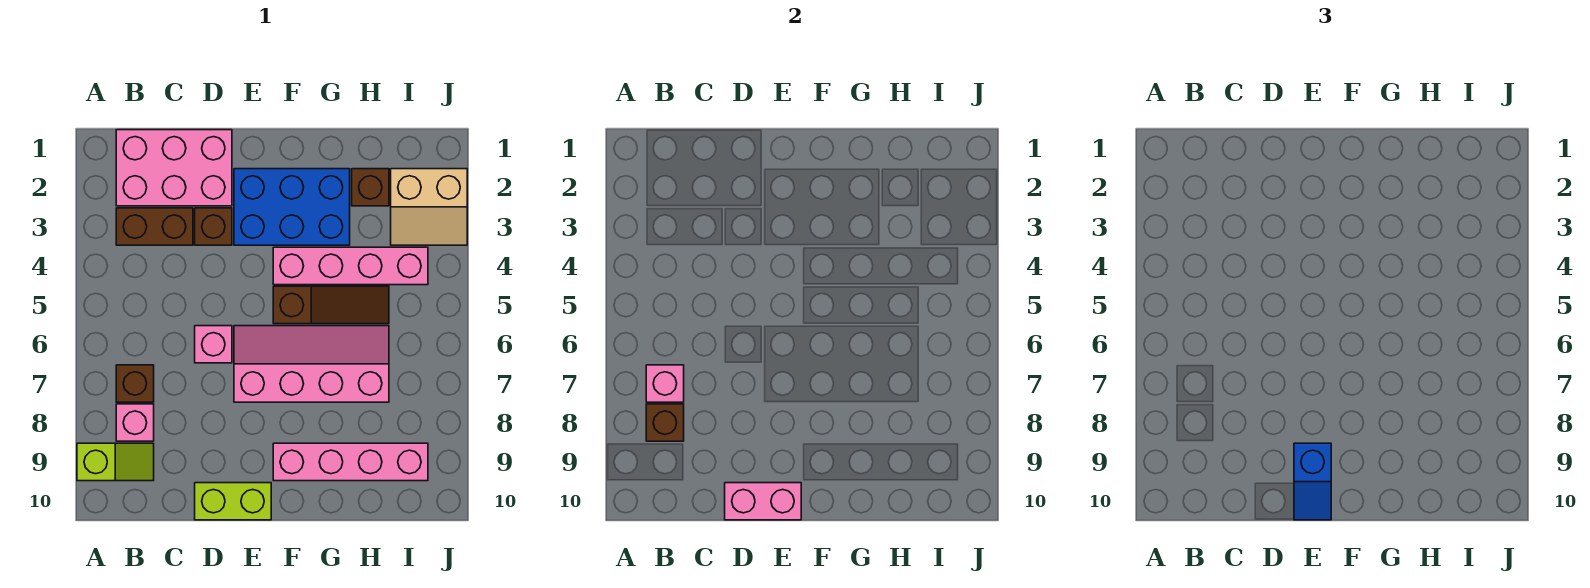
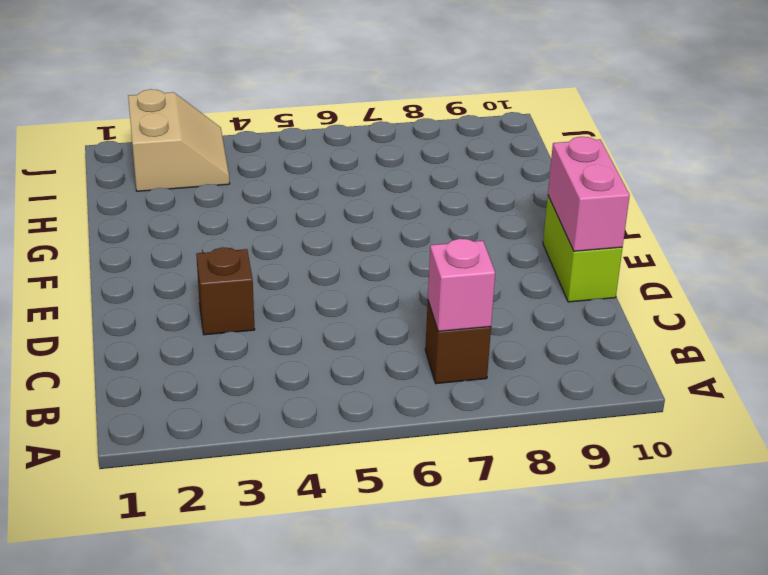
none -> lime 1x2 slope [77,443,154,481]
none -> pink 2x3 brick [116,130,232,206]
none -> brown 1x2 brick [116,208,193,245]

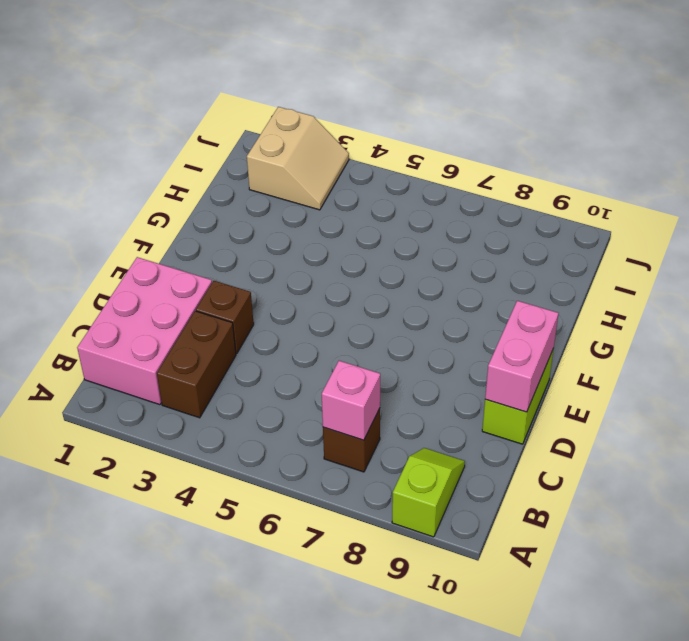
none -> pink 1x1 brick [116,404,154,441]
none -> pink 1x1 brick [195,326,232,363]
none -> blue 2x3 brick [234,169,350,245]

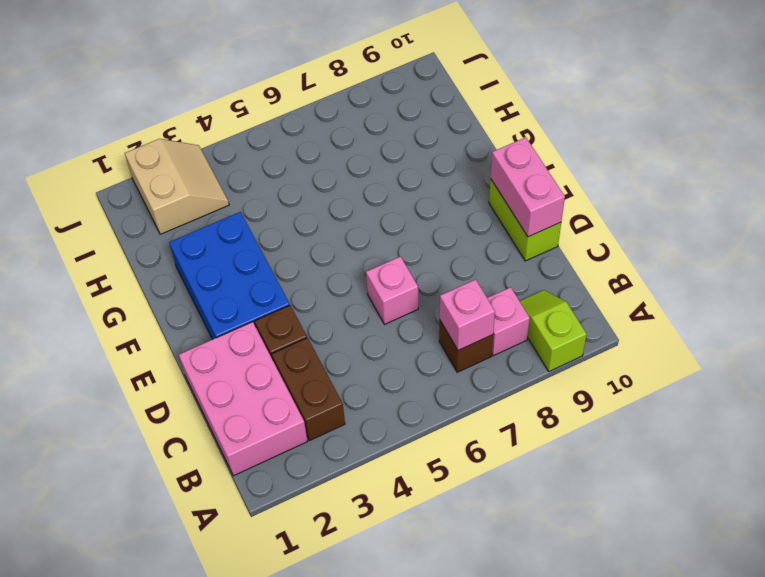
none -> pink 2x4 slope [234,326,389,402]
none -> pink 1x4 brick [273,247,428,285]
none -> brown 1x3 slope [273,286,389,324]

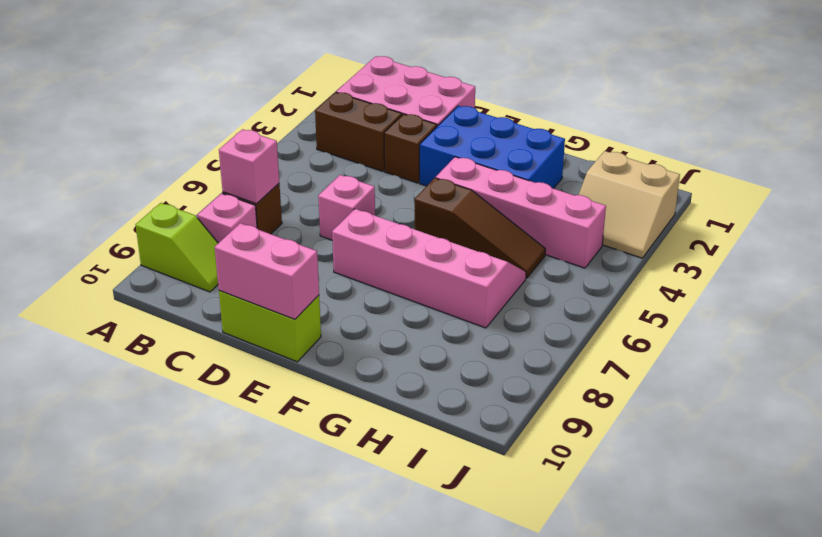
none -> pink 1x4 brick [273,443,428,481]
none -> brown 1x1 brick [352,169,389,206]
none -> brown 1x1 brick [646,404,684,441]

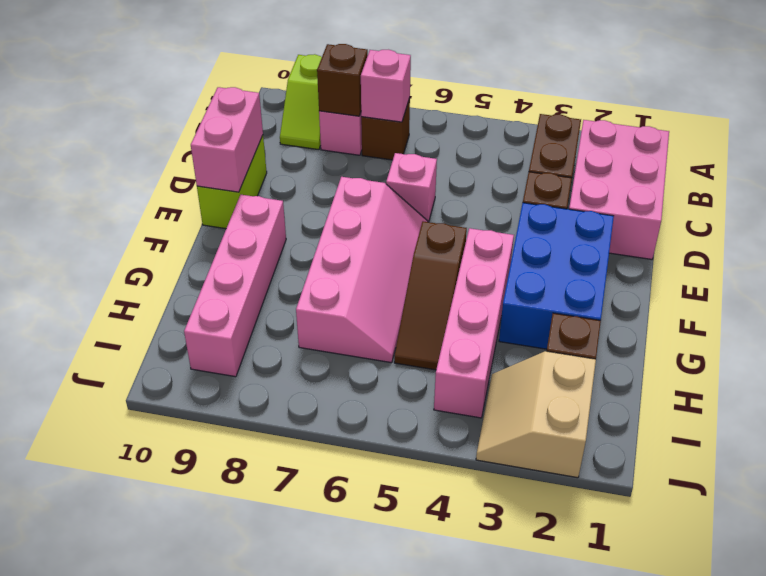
none -> blue 1x2 slope [1294,443,1331,520]

